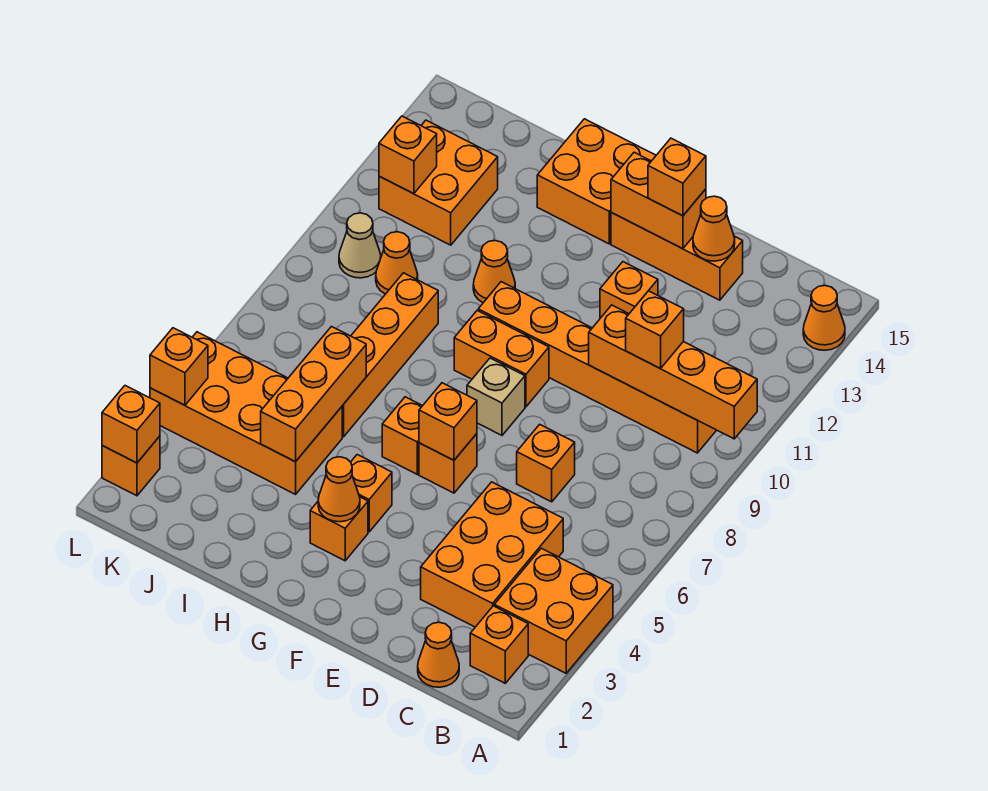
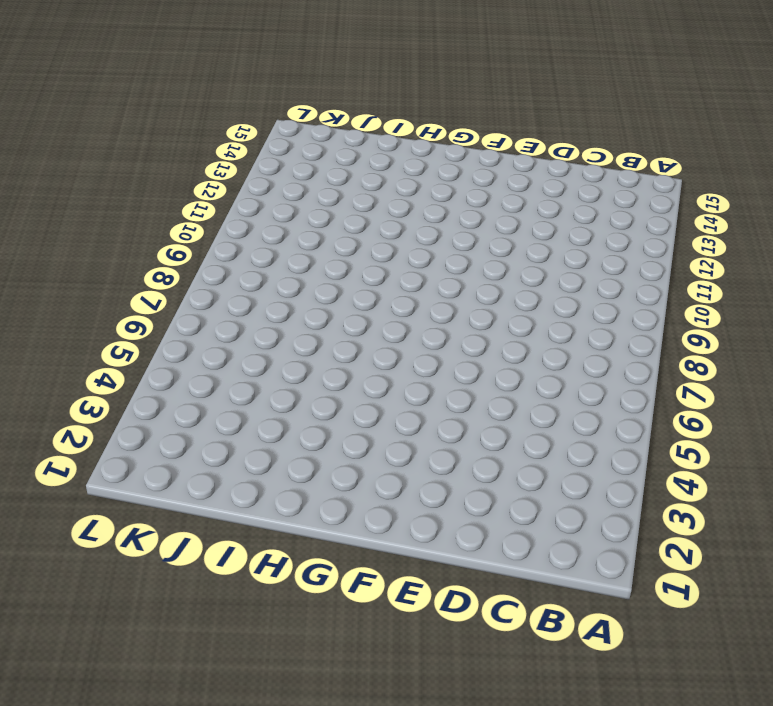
none -> orange 2x2 brick [494,548,613,673]
none -> orange 1x1 cone [803,286,845,350]
none -> orange 1x1 brick [470,606,528,683]
none -> orange 1x6 brick [478,282,716,453]

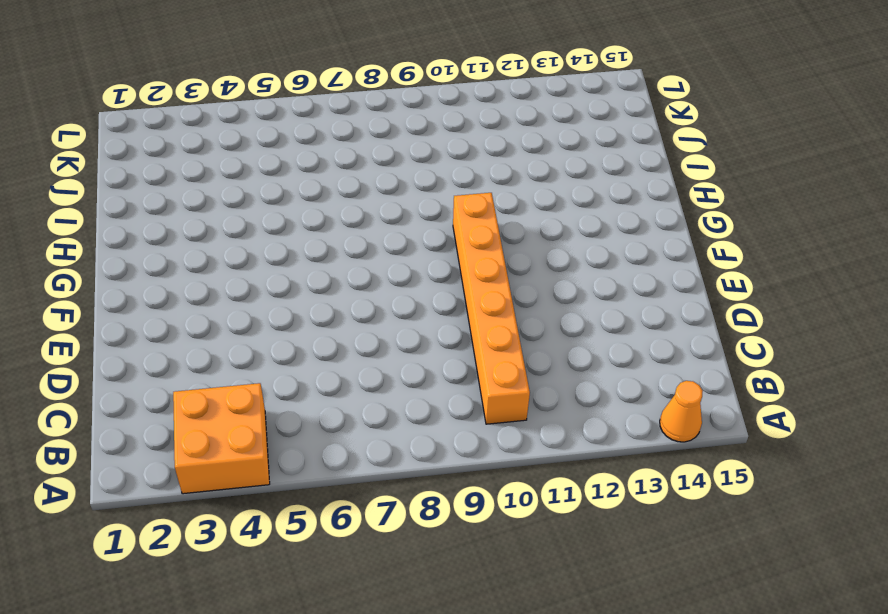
none -> orange 1x1 brick [470,606,528,683]
none -> orange 1x1 cone [418,622,459,687]
none -> orange 2x3 brick [421,482,563,627]
none -> orange 1x1 brick [517,424,575,502]

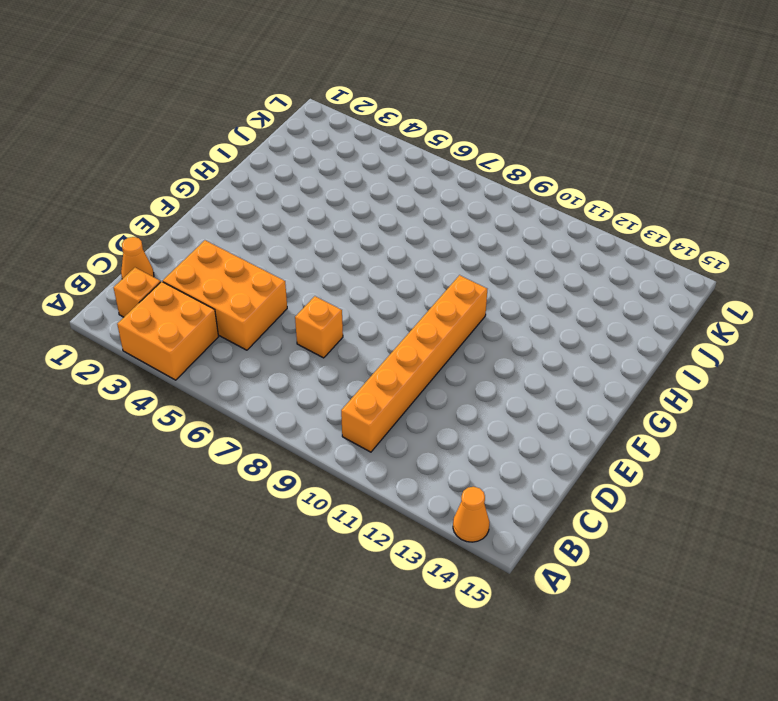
none -> orange 1x3 brick [611,213,743,300]
none -> orange 1x1 brick [600,262,658,318]
none -> orange 1x1 brick [419,434,477,493]
none -> tan 1x1 brick [467,358,525,435]

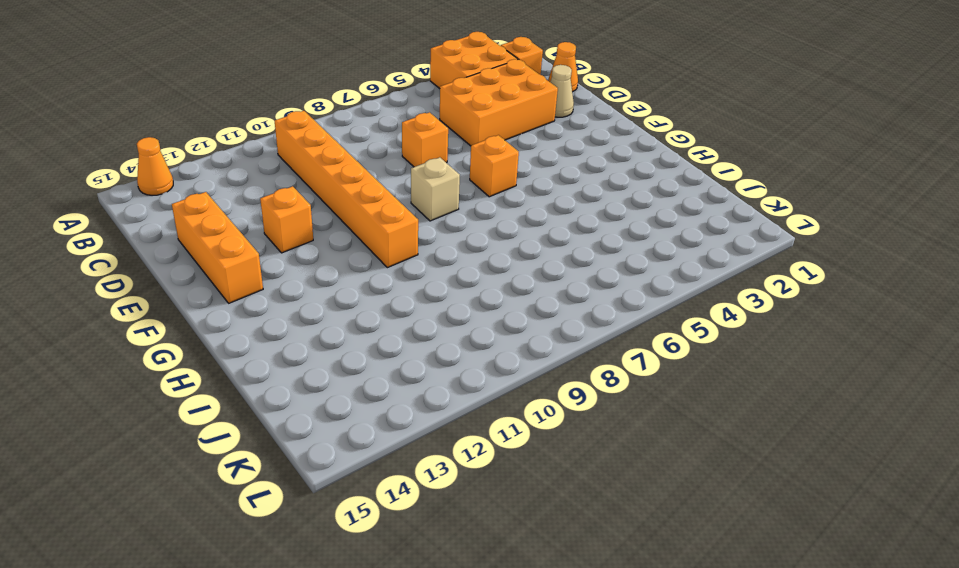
tan 1x1 cone [550,65,574,117] -> tan 1x1 cone moved to [339,213,381,278]
none -> orange 1x2 brick [454,311,549,407]
none -> orange 1x1 brick [310,497,368,561]
none -> orange 1x1 brick [351,455,392,532]
none -> orange 1x1 brick [382,397,422,474]

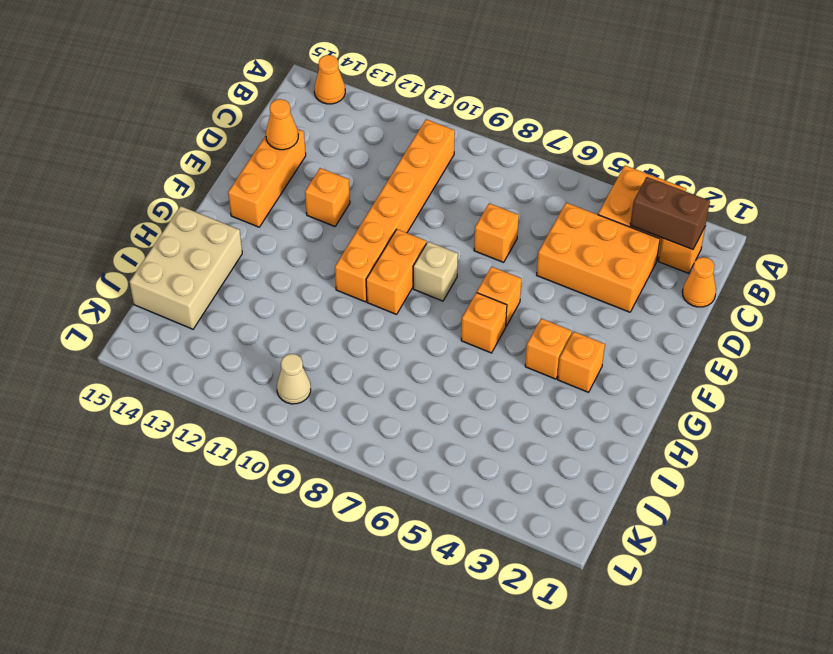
brown 1x2 brick [630,177,710,250] -> none
tan 2x3 brick [130,206,242,329] -> orange 2x2 brick [537,119,656,244]
none -> orange 1x1 cone [473,241,515,303]
none -> orange 2x4 brick [150,332,342,494]
none -> orange 1x4 brick [342,273,438,437]
none -> orange 1x1 cone [376,232,418,294]

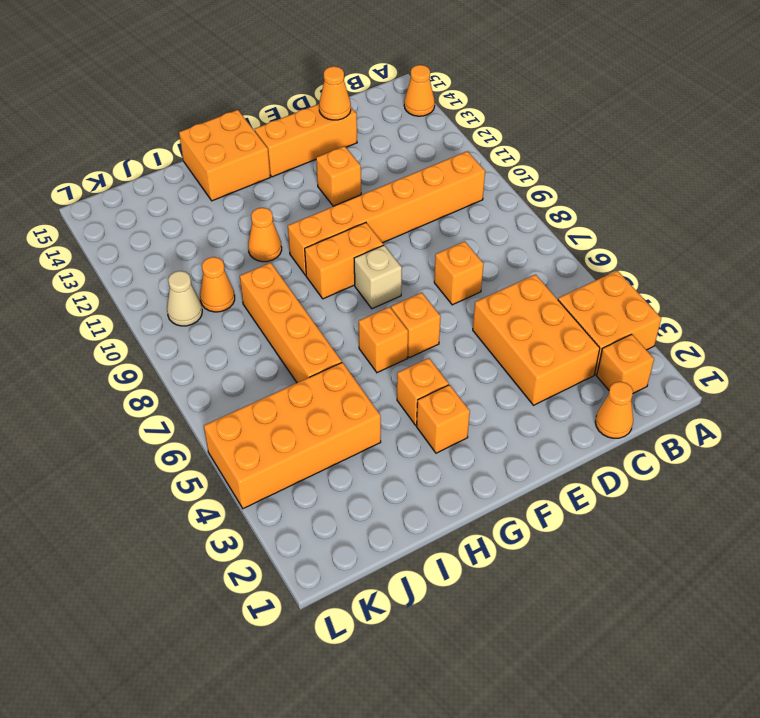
none -> orange 2x2 brick [379,120,498,245]
none -> orange 1x1 brick [102,436,160,496]
none -> orange 1x4 brick [589,305,757,439]
none -> orange 1x2 brick [611,152,706,249]

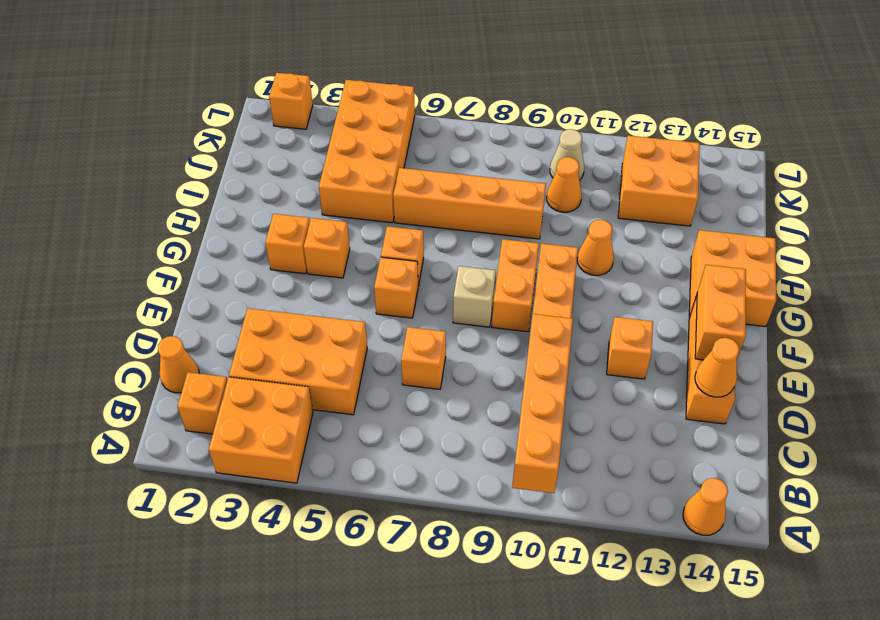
none -> orange 1x1 brick [419,383,477,460]
none -> orange 1x1 cone [318,457,360,522]
none -> orange 1x3 brick [261,327,366,462]
none -> orange 1x1 brick [379,116,437,194]

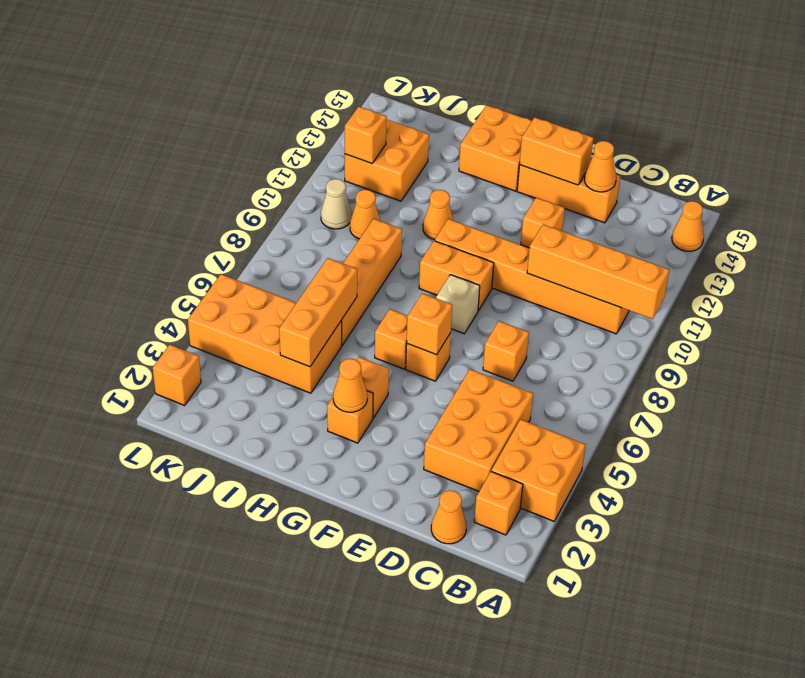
none -> orange 1x1 brick [102,386,160,463]
none -> orange 1x1 brick [150,328,208,405]
none -> orange 1x1 brick [626,291,684,368]
none -> orange 1x1 brick [648,138,706,216]

